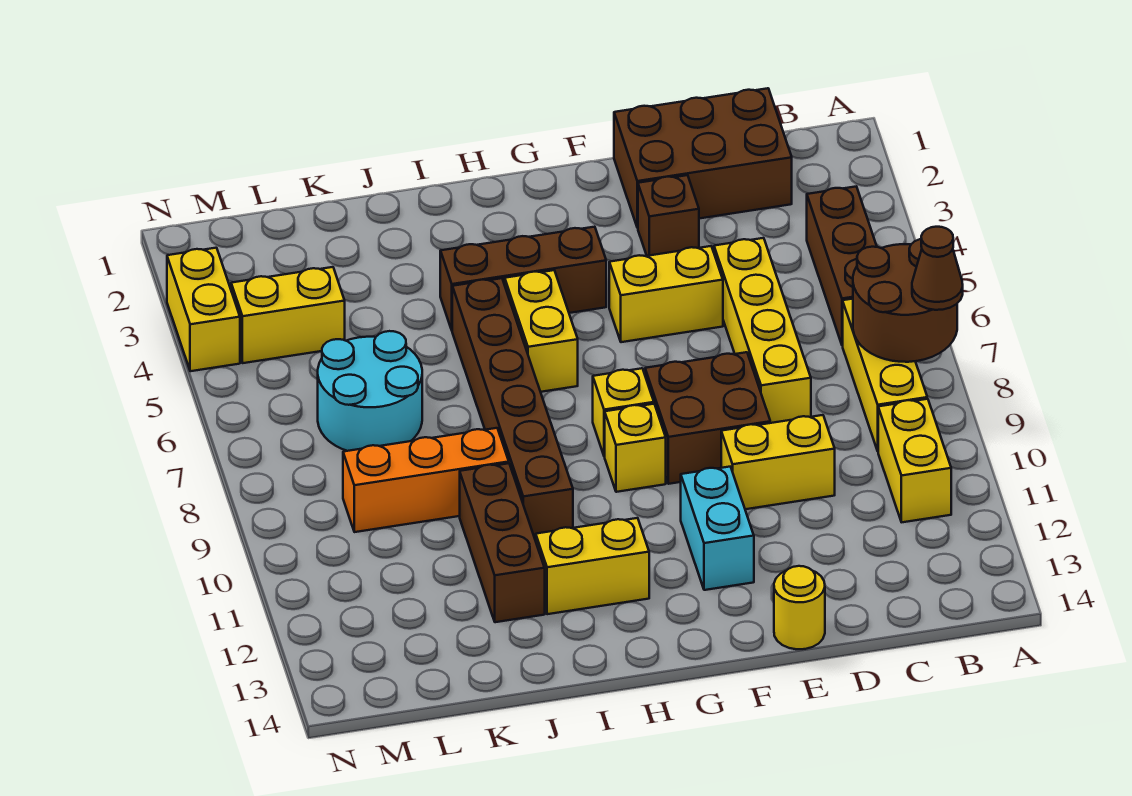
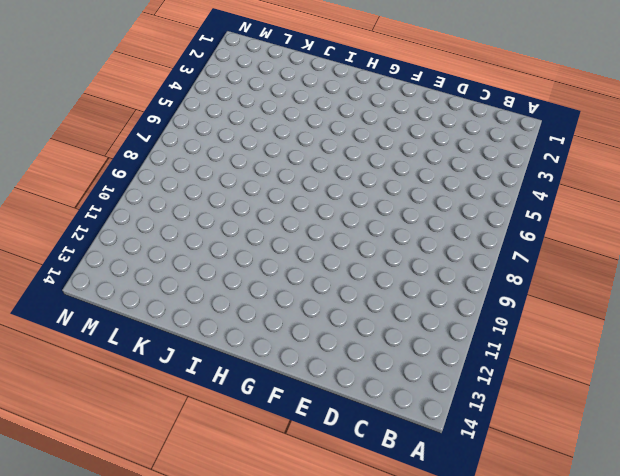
none -> brown 1x3 brick [807,187,877,345]
none -> yellow 1x3 brick [843,299,927,451]
none -> yellow 1x2 brick [878,399,951,522]

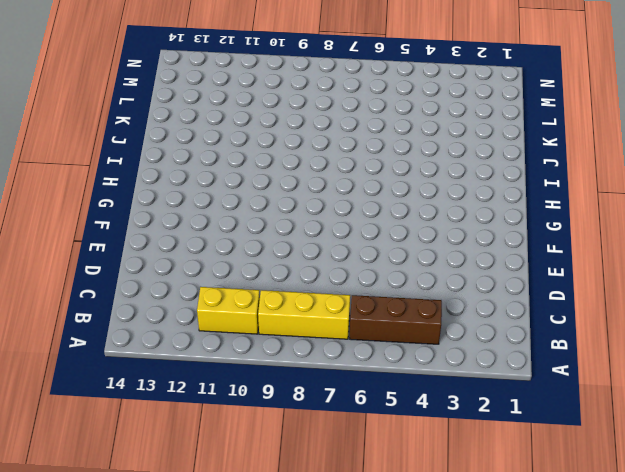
none -> brown 2x3 brick [614,88,792,228]
none -> yellow 1x4 brick [714,238,811,423]
none -> yellow 1x2 brick [721,415,835,509]

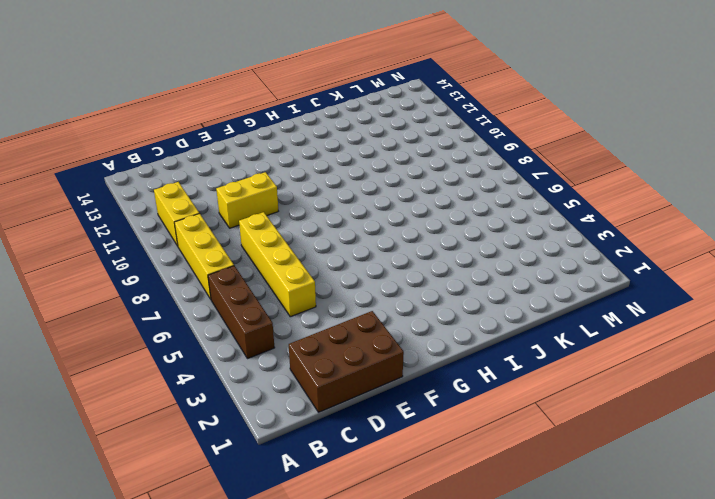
none -> brown 1x1 brick [638,175,699,256]
none -> yellow 1x2 brick [609,246,723,342]
none -> brown 2x2 brick [645,352,770,484]

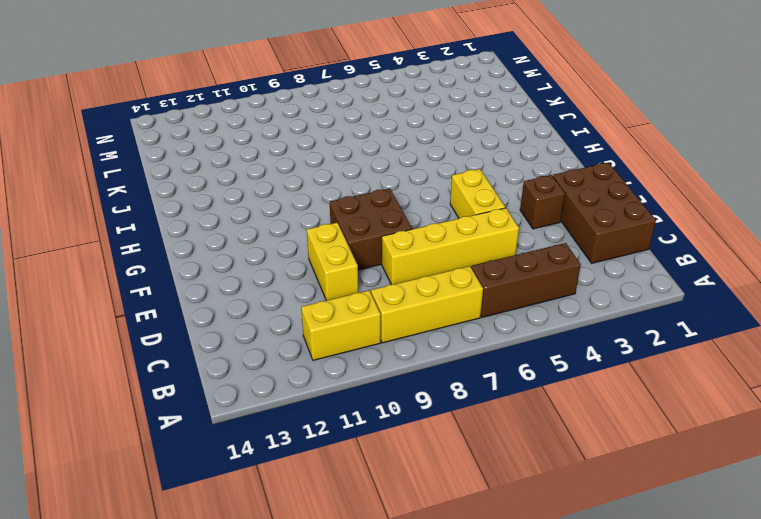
none -> yellow 1x1 round brick [774,566,825,649]
none -> cyan 1x2 brick [681,467,754,590]
none -> brown 1x3 brick [440,227,606,330]

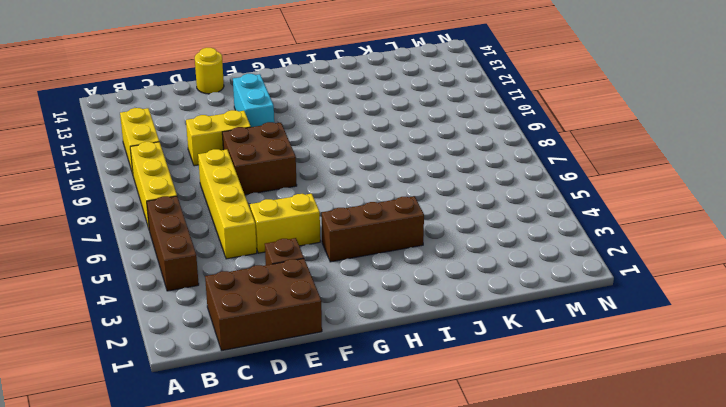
none -> yellow 1x1 brick [593,368,654,457]
none -> yellow 1x1 brick [605,404,666,492]
none -> yellow 1x2 brick [505,270,578,392]

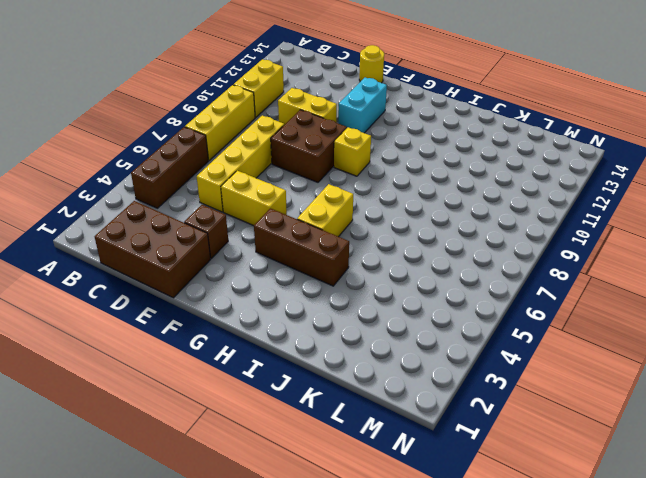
none -> yellow 1x1 brick [593,368,654,457]
none -> yellow 1x2 brick [536,518,649,614]
none -> brown 1x6 brick [452,278,573,541]

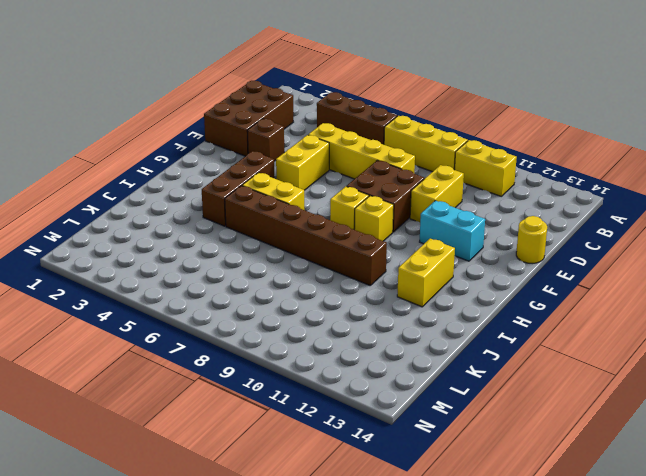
none -> orange 1x3 brick [343,428,509,532]
none -> brown 1x3 brick [460,463,545,622]
none -> cyan 2x2 round brick [318,331,422,451]

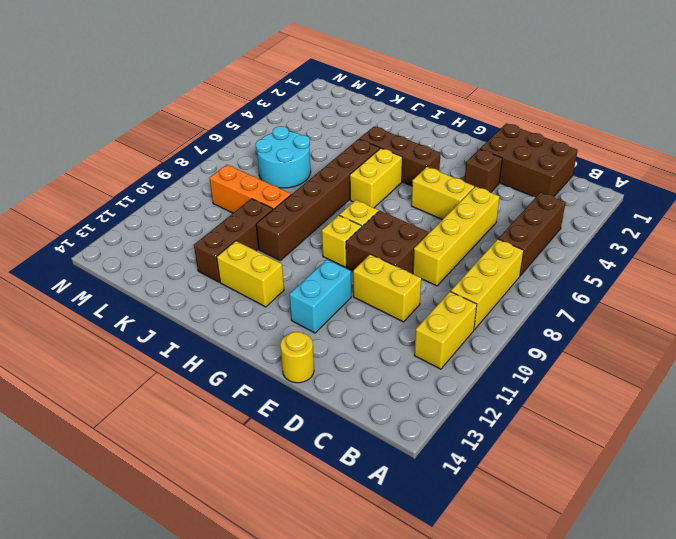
none -> yellow 1x2 brick [231,267,345,363]
none -> yellow 1x2 brick [167,248,240,371]
none -> brown 2x2 round brick [853,239,957,362]

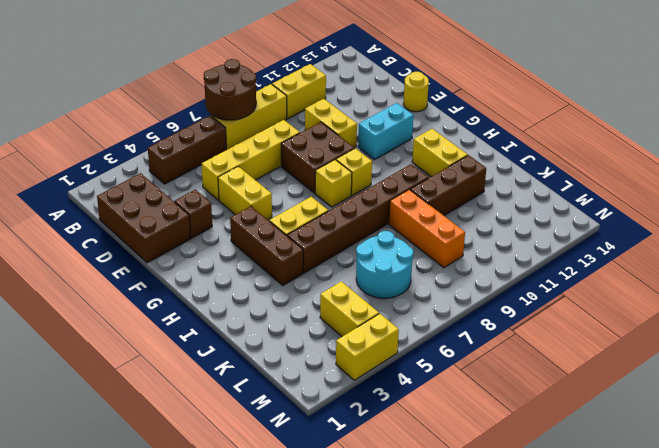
none -> brown 1x1 cone [912,227,963,310]

